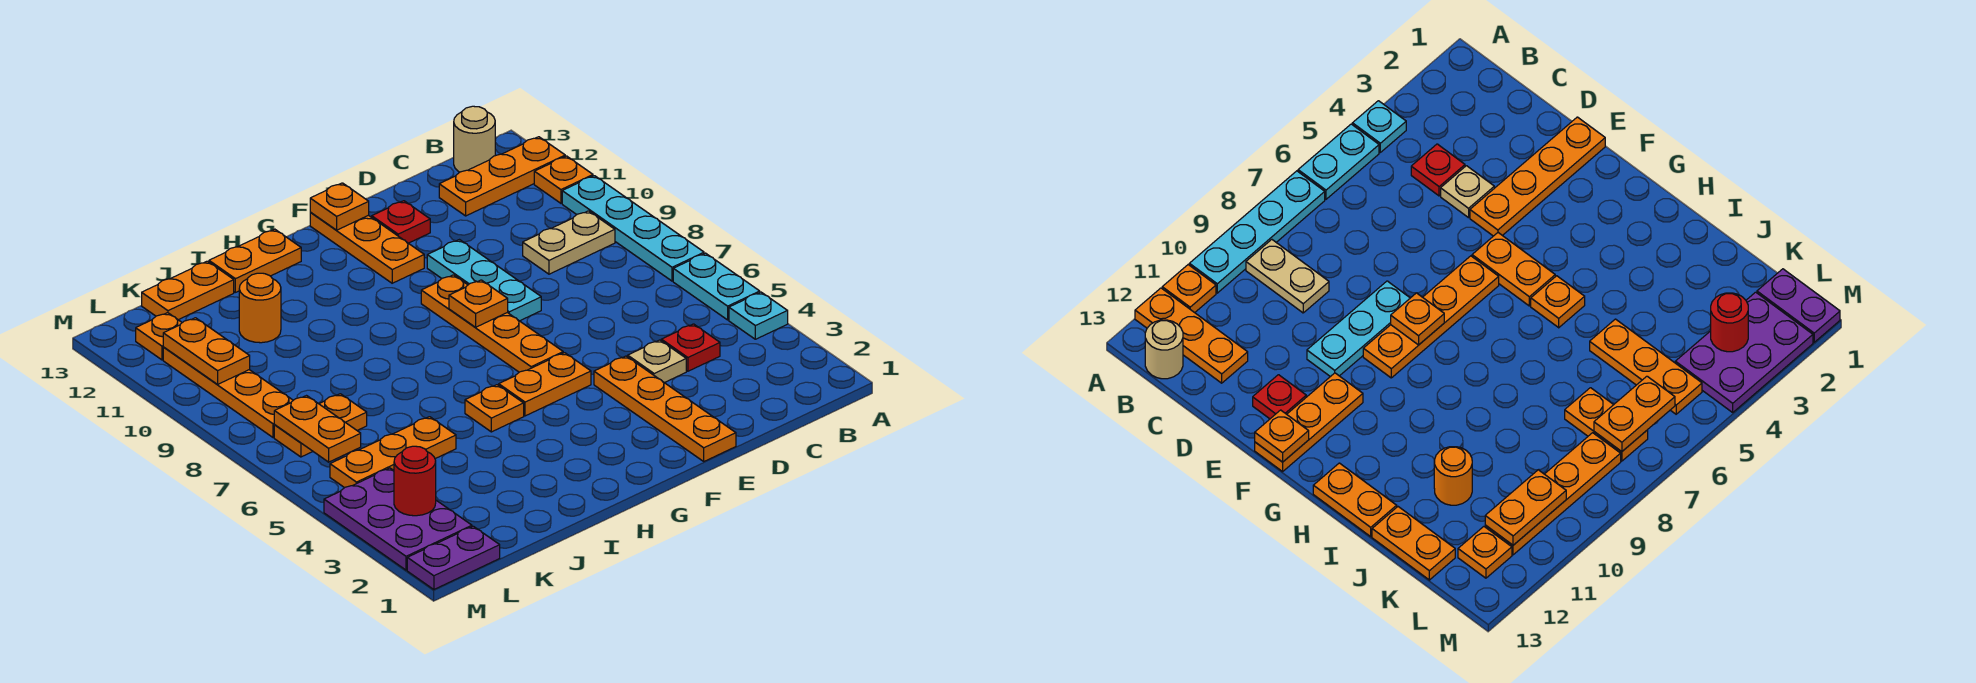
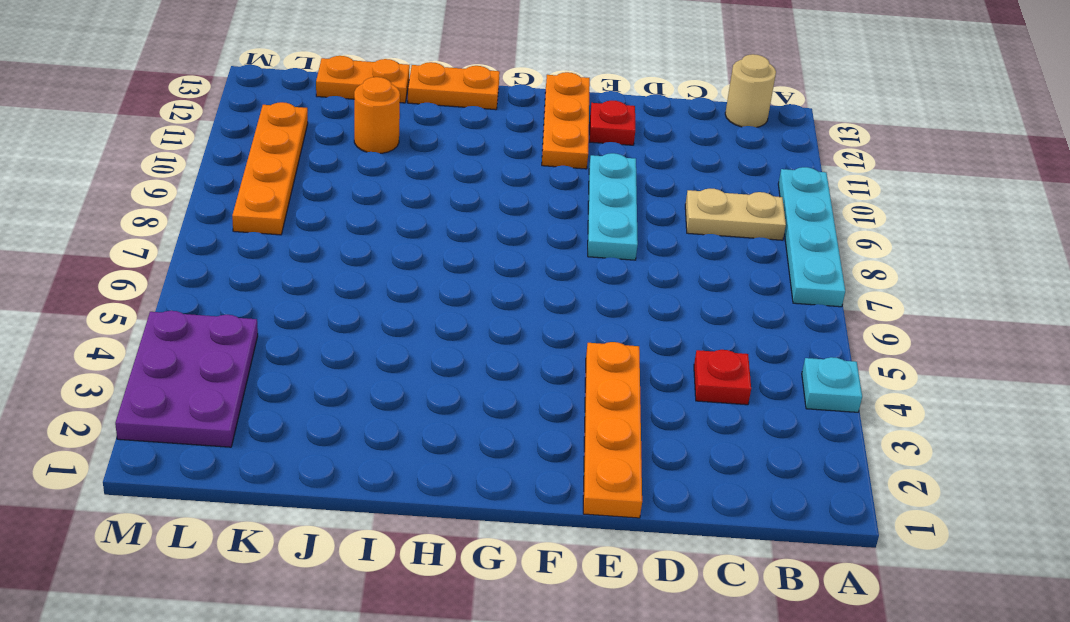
none -> cyan 1x2 plate [673,253,760,320]
none -> orange 1x1 plate [534,156,593,203]
none -> orange 1x3 plate [439,137,565,216]
none -> tan 1x1 plate [628,340,686,383]

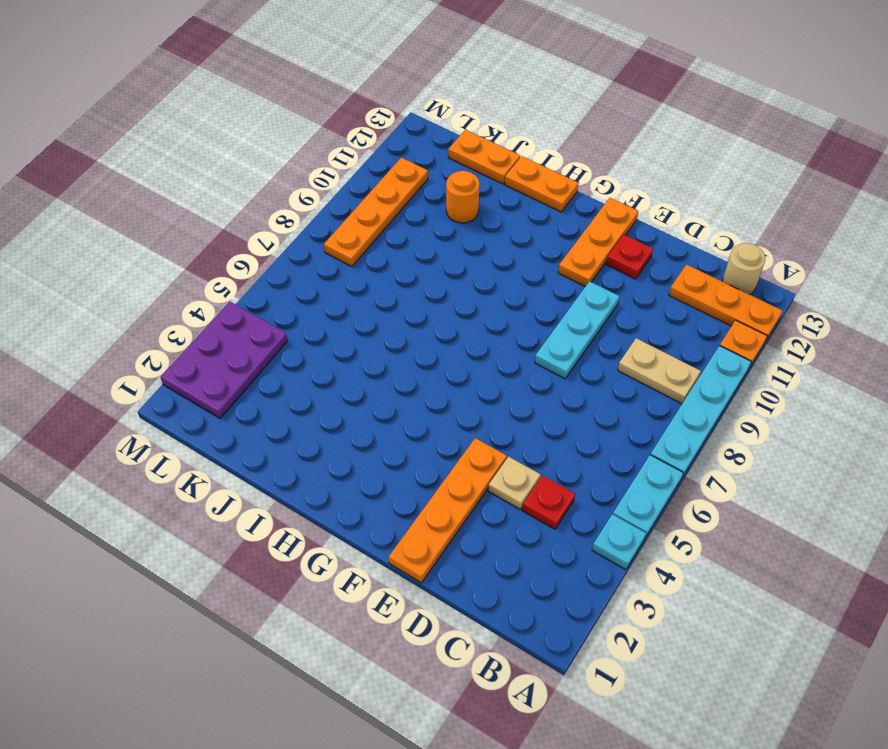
none -> orange 1x2 plate [499,353,591,416]
none -> orange 1x4 plate [421,275,563,372]
none -> orange 1x1 plate [465,385,524,432]
none -> orange 1x3 plate [330,417,456,488]

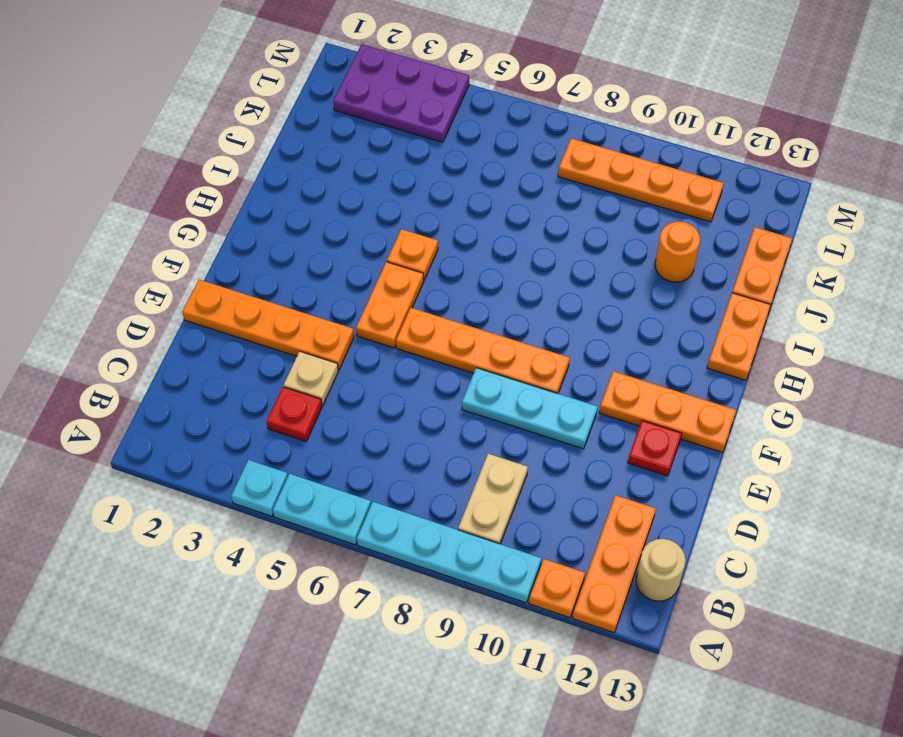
none -> orange 1x3 plate [330,417,456,488]
none -> orange 1x2 plate [274,394,367,457]
none -> purple 1x2 plate [407,526,500,590]
none -> orange 1x1 plate [136,313,182,360]

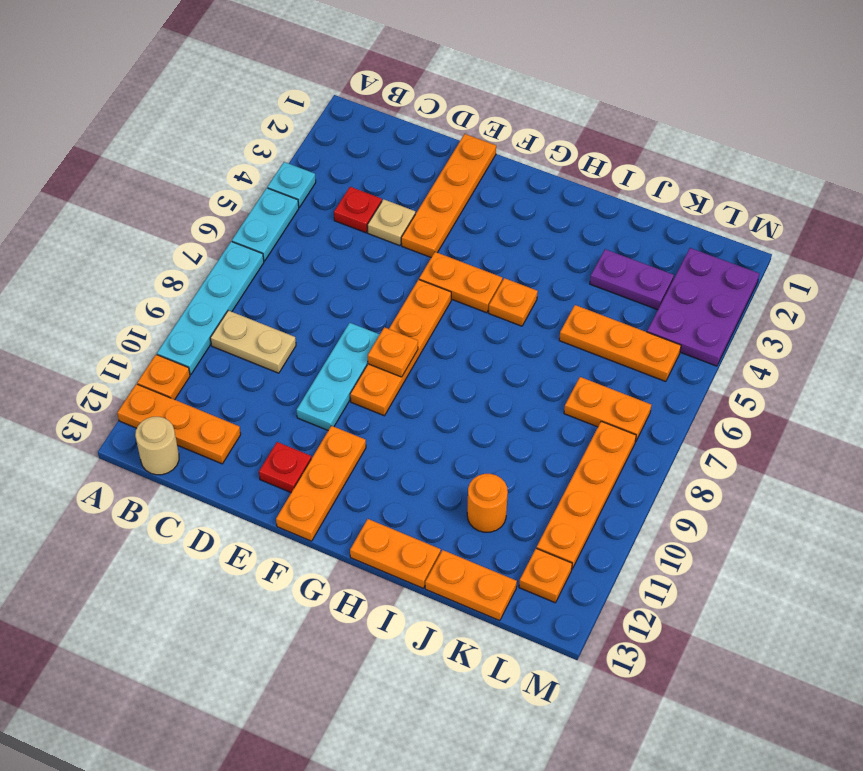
purple 1x2 plate [590,249,674,310] -> purple 1x2 plate moved to [407,526,500,590]
none -> orange 1x1 plate [310,183,369,230]
none -> red 1x1 round brick [394,446,436,516]
none -> orange 1x2 plate [274,396,361,462]
none -> orange 1x2 plate [163,318,250,385]

